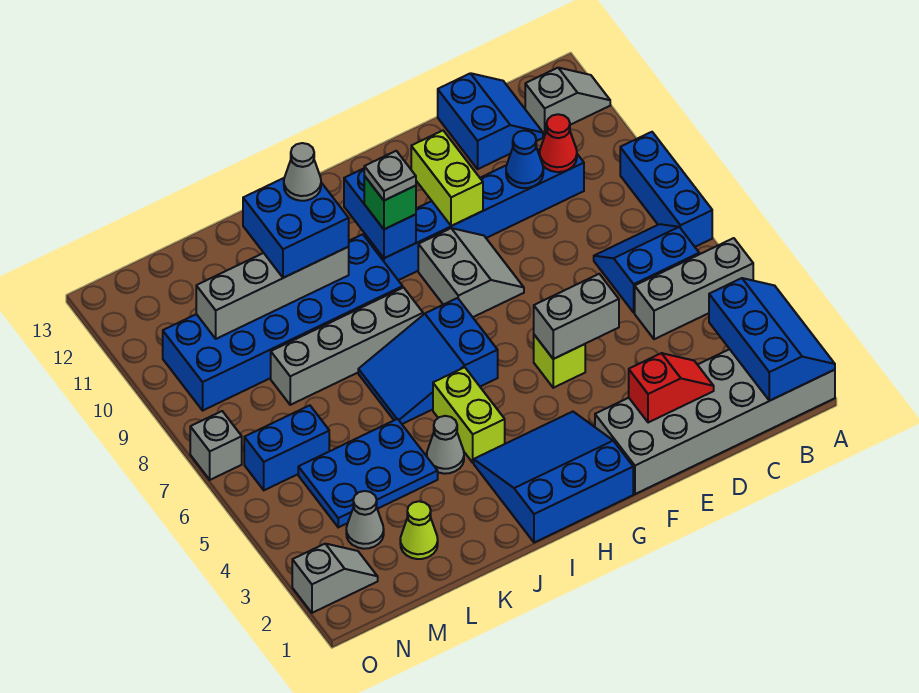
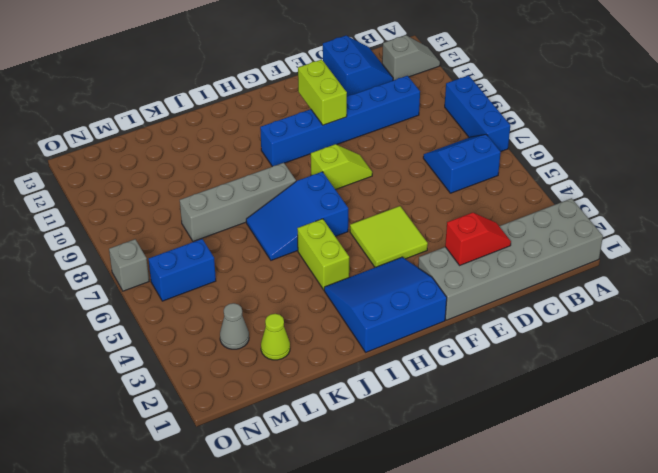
lime 2x2 tile [350,206,428,267] -> lime 1x1 brick [534,335,585,388]
lime 1x2 slope [311,144,372,190] -> grey 2x2 slope [418,228,524,317]
none -> grey 1x3 brick [635,238,753,339]
none -> blue 2x6 brick [163,234,403,410]
none -> grey 1x1 cone [427,416,464,474]
none -> blue 2x3 plate [298,419,438,527]

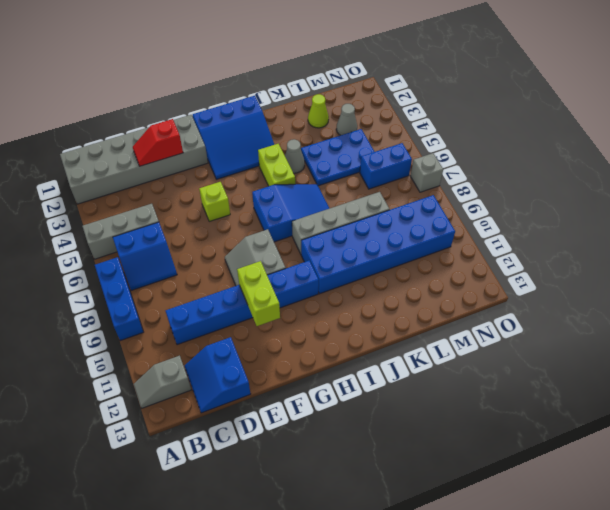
none -> grey 1x2 slope [292,544,378,613]
none -> blue 2x3 slope [709,278,835,401]
none -> red 1x1 cone [540,114,577,172]
none -> blue 1x1 cone [506,130,543,188]

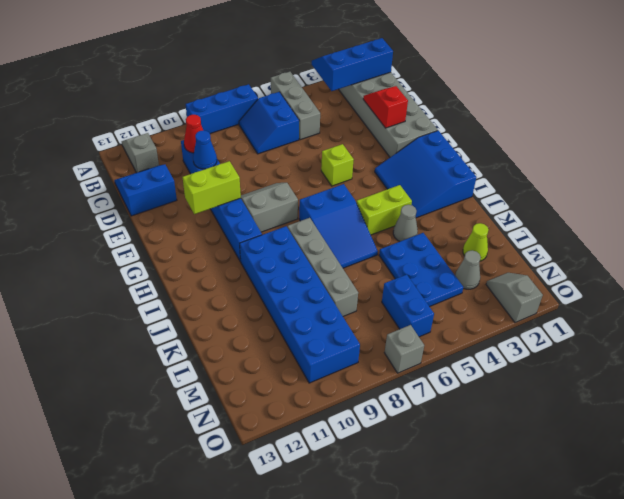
none -> grey 1x2 brick [534,274,619,359]
none -> blue 1x2 brick [344,169,416,258]
none -> grey 1x4 brick [196,247,349,339]
none -> green 1x1 brick [364,176,416,229]

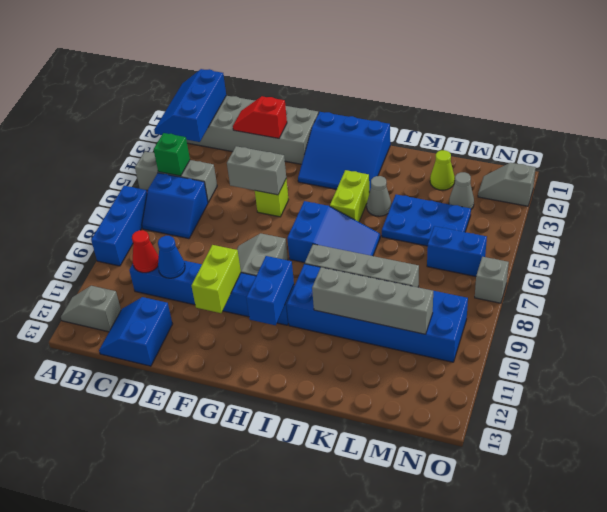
green 1x1 brick [154,133,190,176] -> green 1x1 brick moved to [364,176,416,229]
none -> blue 2x2 brick [243,178,349,278]
none -> grey 1x1 plate [364,151,416,200]
none -> grey 1x1 cone [284,143,321,201]

